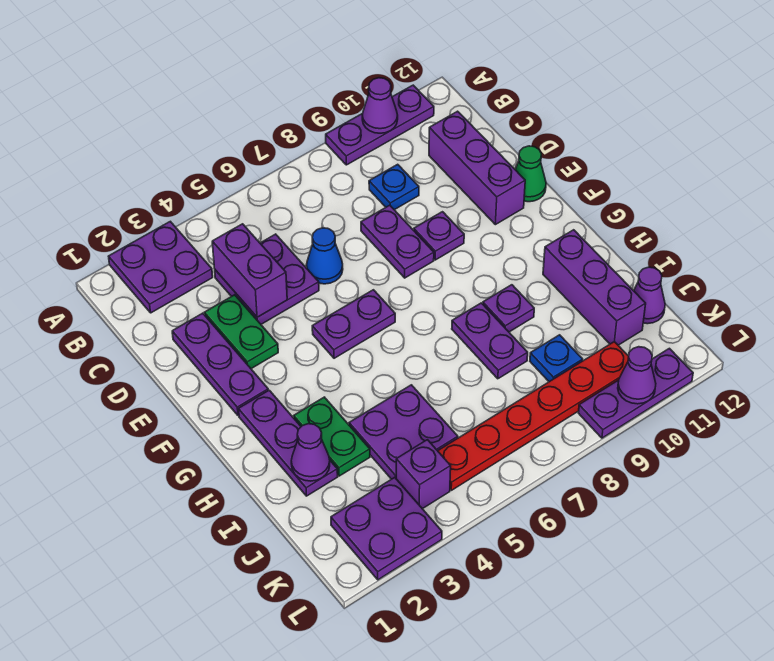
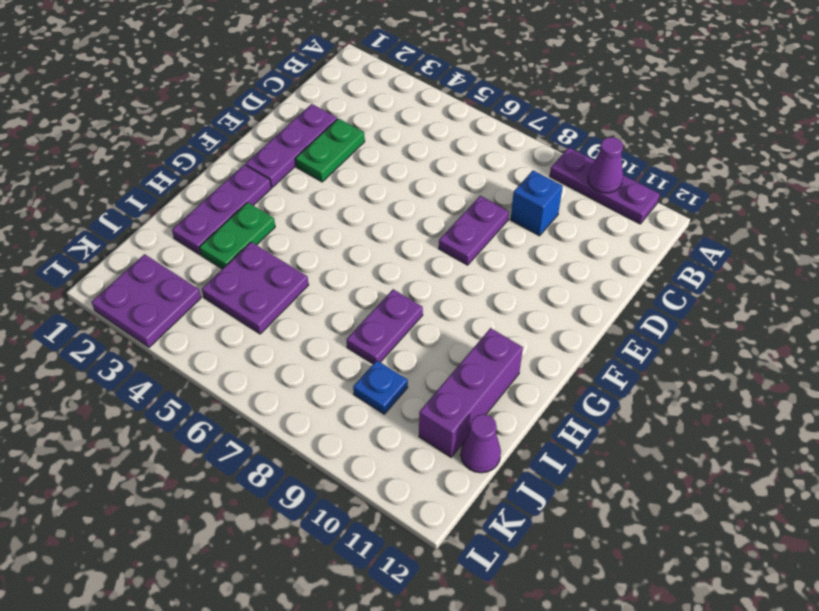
blue 1x1 brick [511,170,563,236] -> blue 1x1 plate [369,164,419,210]
none -> purple 2x2 plate [109,221,213,313]
none -> purple 2x2 plate [215,234,319,324]
none -> purple 1x3 brick [429,111,525,225]

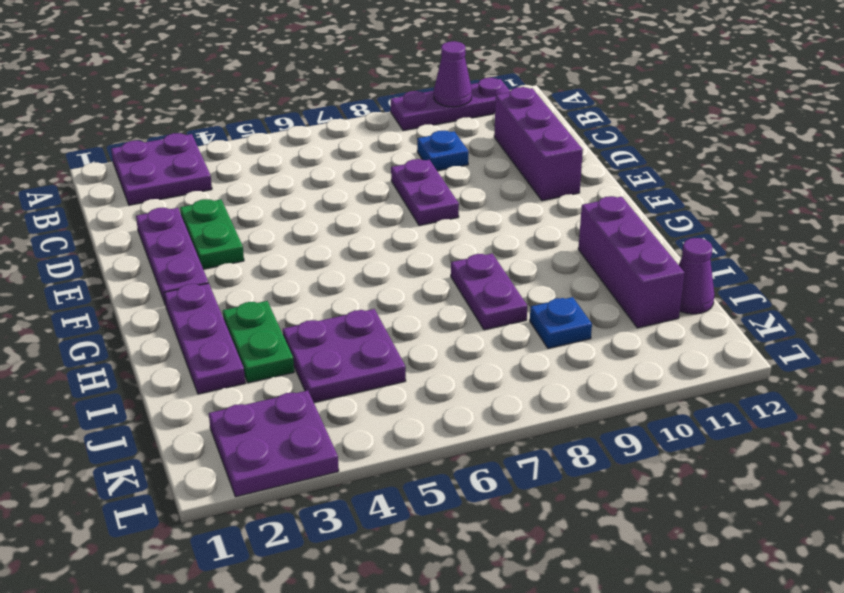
none -> purple 2x2 plate [215,234,319,324]
none -> blue 1x1 cone [306,228,343,284]
none -> purple 1x1 plate [414,212,464,260]

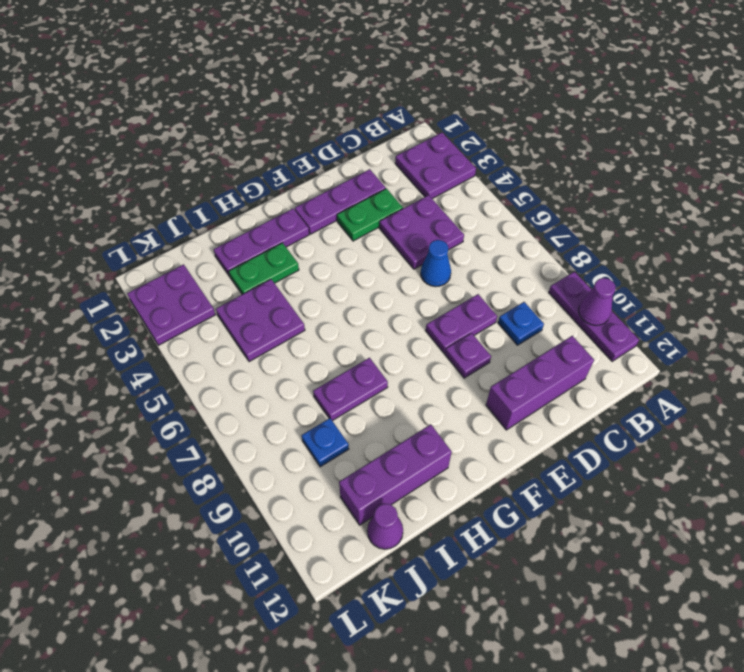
none -> green 1x1 cone [515,146,546,202]
none -> purple 1x2 plate [312,290,395,358]
none -> purple 1x1 plate [483,285,534,332]

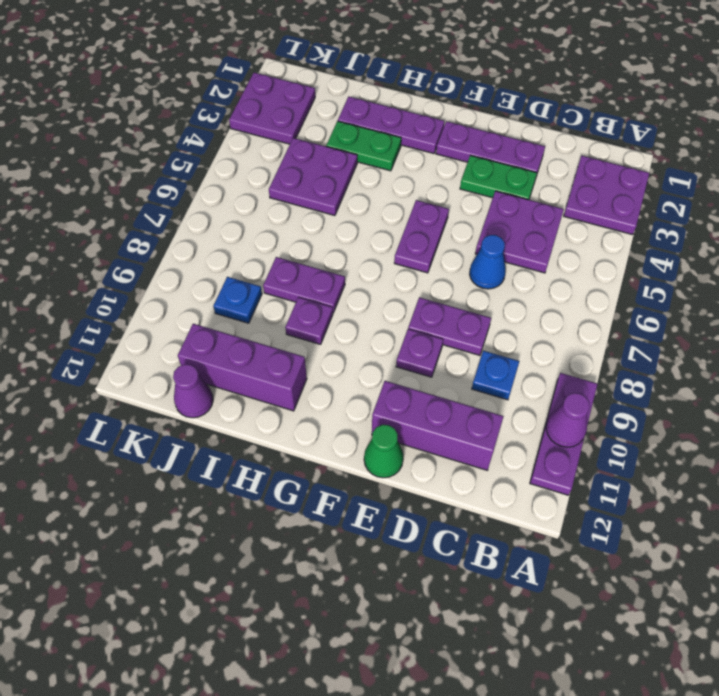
none -> purple 1x1 brick [396,440,451,509]
none -> red 1x6 plate [438,342,629,490]
none -> purple 1x3 plate [578,348,693,438]

